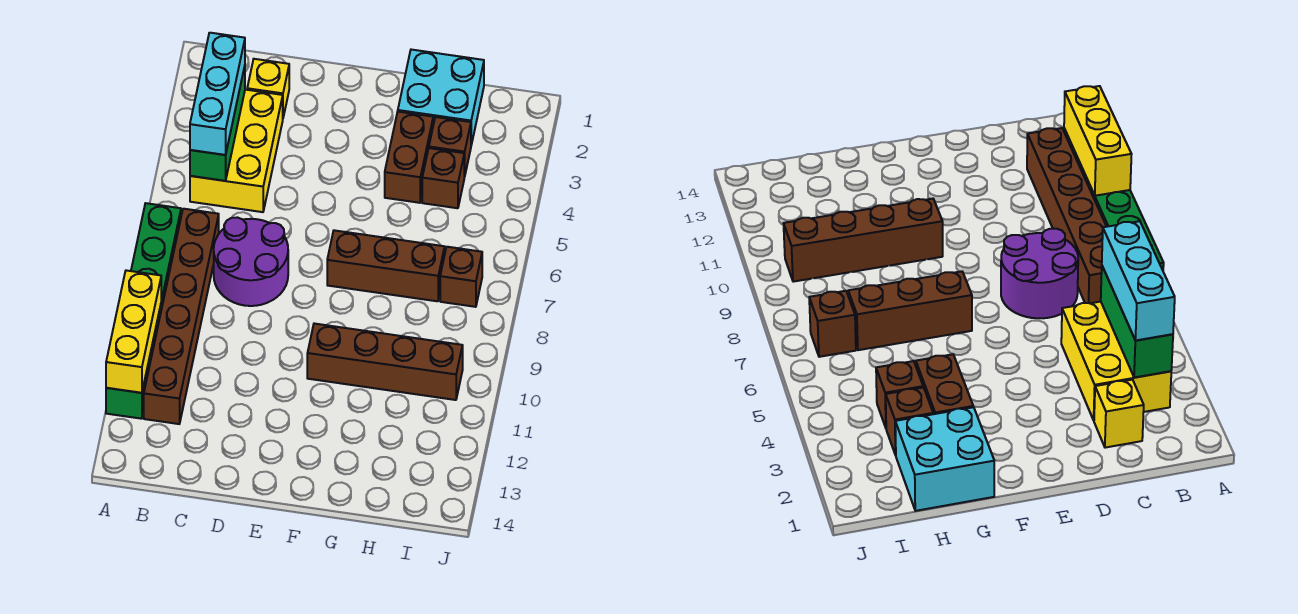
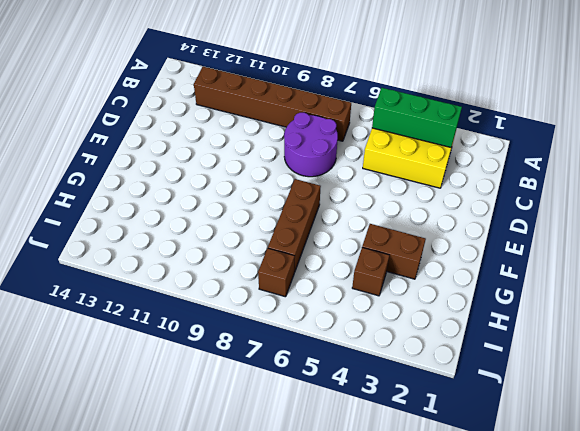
none -> green 1x6 brick [106,203,181,419]
none -> yellow 1x1 brick [247,59,289,117]
none -> brown 1x4 brick [307,324,463,400]

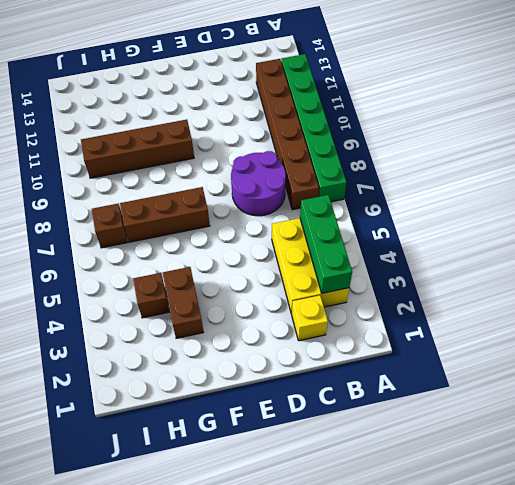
none -> cyan 2x2 brick [398,50,484,145]
none -> brown 1x1 brick [429,117,471,177]
none -> yellow 1x3 brick [106,270,161,393]

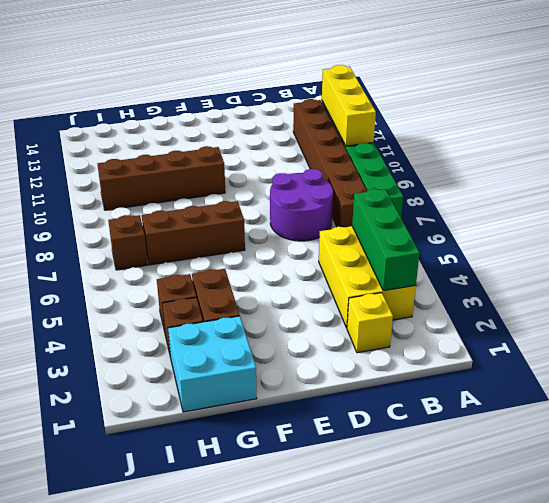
none -> cyan 1x3 brick [190,33,245,155]

